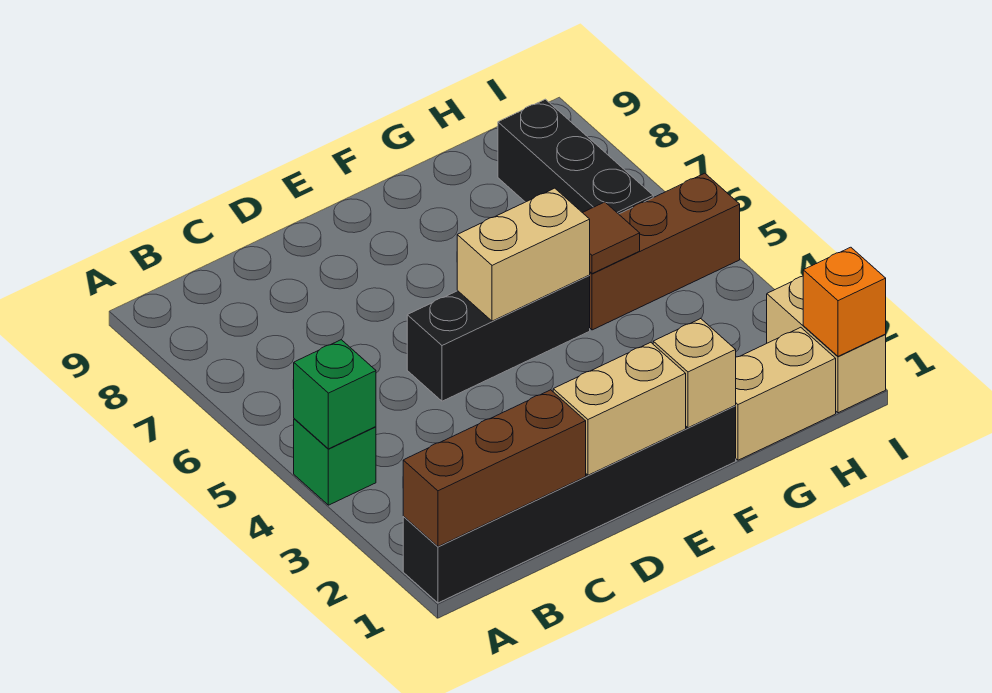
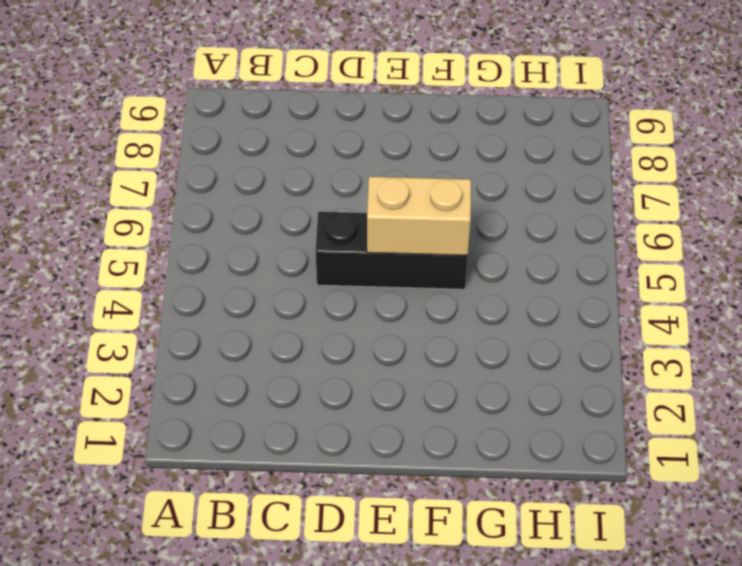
none -> black 1x6 brick [403,406,736,603]
none -> green 1x1 brick [294,419,376,505]
none -> tan 1x2 brick [735,327,836,460]

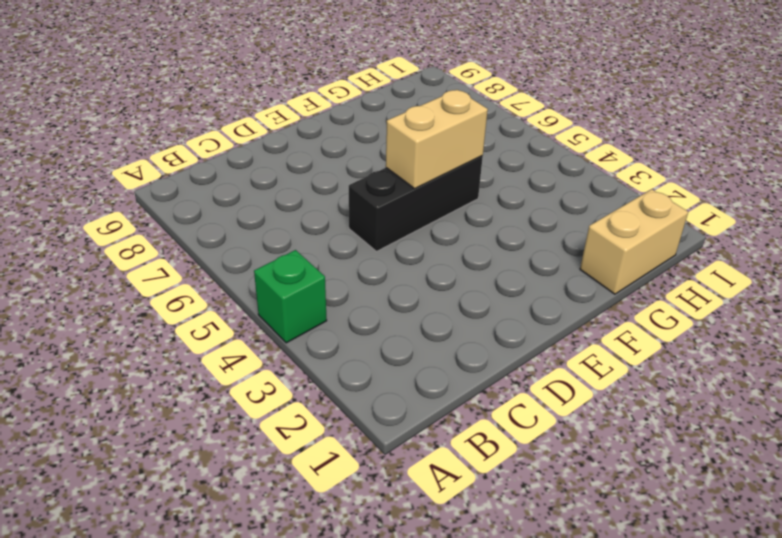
none -> black 1x6 brick [403,406,736,603]
none -> brown 1x3 brick [589,173,740,330]
none -> black 1x3 brick [498,99,653,214]

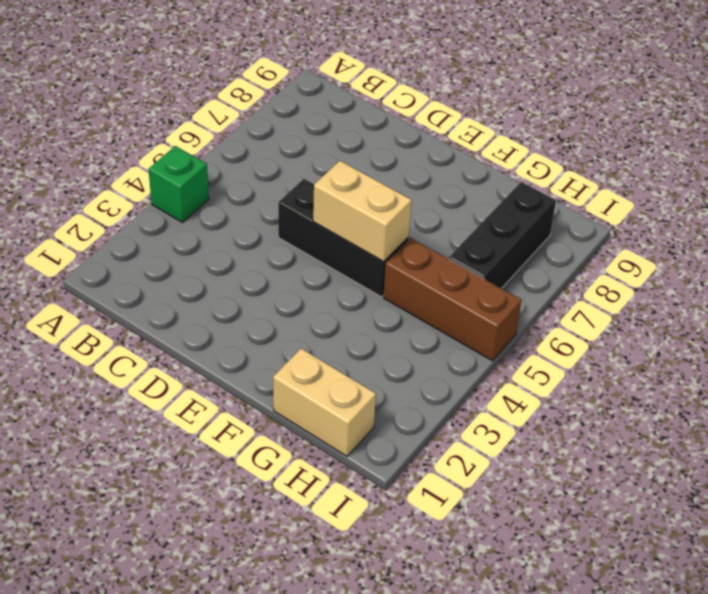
none -> black 1x6 brick [403,406,736,603]
none -> tan 1x2 brick [767,276,886,413]
none -> brown 1x3 brick [403,390,586,547]

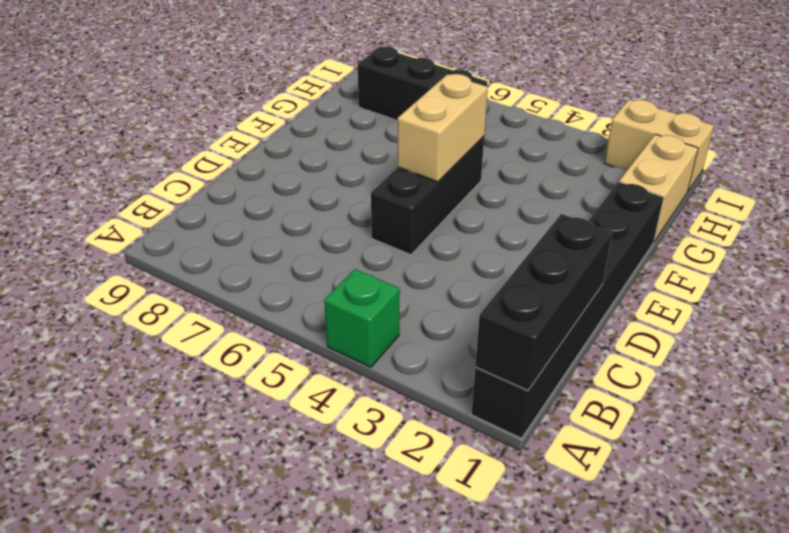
black 1x3 brick [475,214,612,390] -> brown 1x3 brick [403,390,586,547]
none -> brown 1x3 brick [589,173,740,330]
none -> green 1x1 brick [294,340,376,449]
none -> tan 1x2 brick [553,342,686,475]

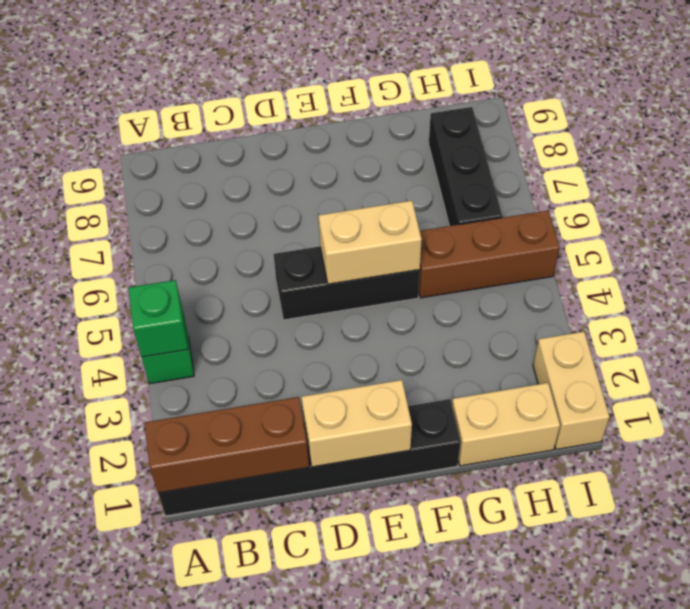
none -> tan 1x1 brick [653,318,736,428]
none -> brown 1x1 tile [583,202,640,274]
none -> orange 1x1 brick [803,247,886,356]

